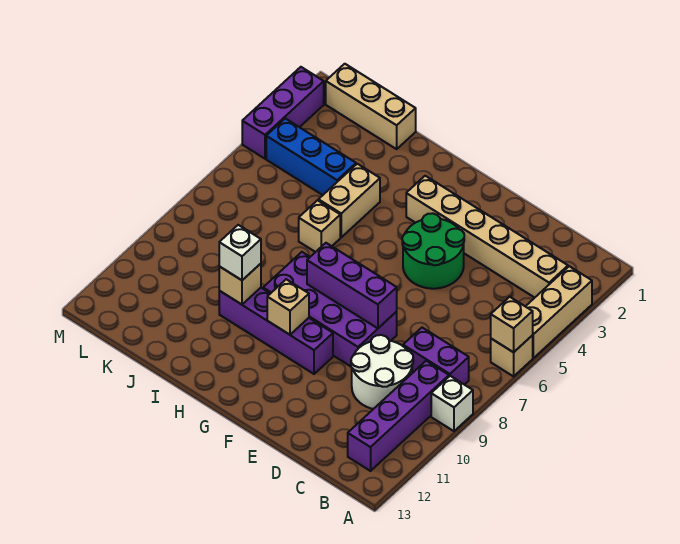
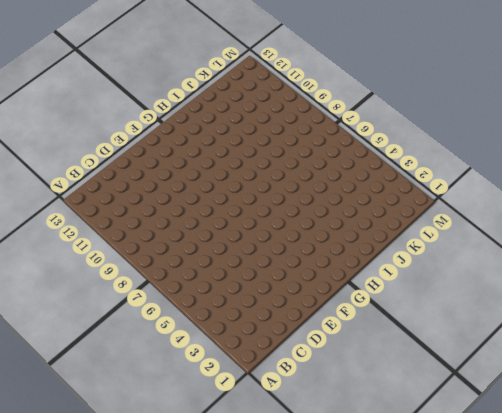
none -> tan 1x3 brick [526,266,592,358]
none -> tan 1x1 brick [491,336,533,376]
none -> white 1x1 brick [431,376,473,431]

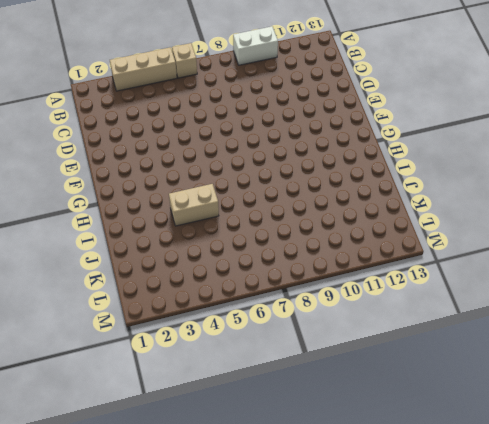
white 1x2 brick [233,26,278,65] -> white 1x1 brick [431,376,473,431]
none -> tan 1x6 brick [406,176,568,298]
none -> purple 1x2 brick [403,328,469,385]
none -> purple 1x4 brick [348,361,449,471]

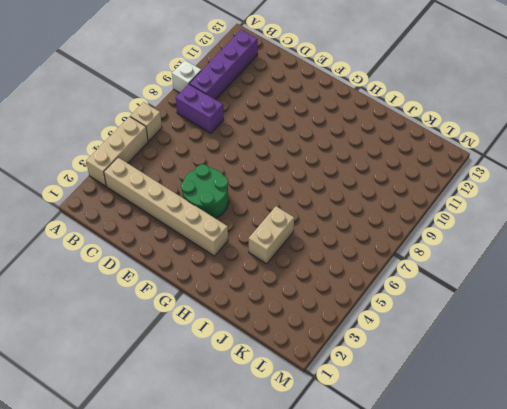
none -> white 2x2 round brick [351,335,413,409]
none -> purple 2x4 brick [263,252,397,366]
none -> purple 1x4 brick [219,288,333,374]

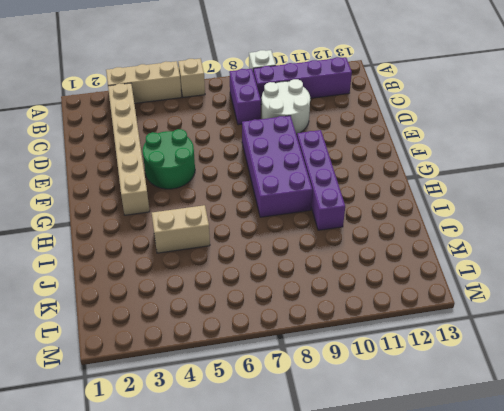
none -> tan 1x1 brick [299,200,340,252]
none -> tan 1x3 brick [326,64,416,149]
none -> blue 1x3 brick [266,119,356,195]

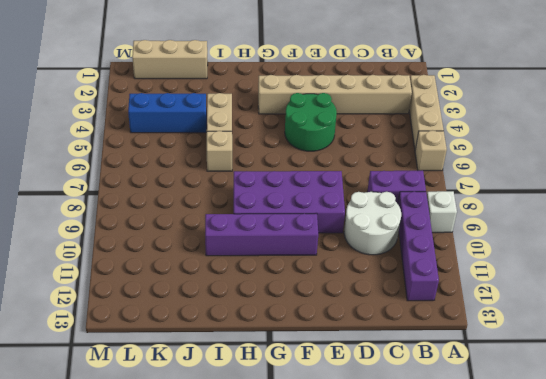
none -> purple 1x3 brick [242,67,324,159]
none -> tan 1x1 brick [491,297,533,352]
none -> purple 1x3 brick [307,243,397,328]

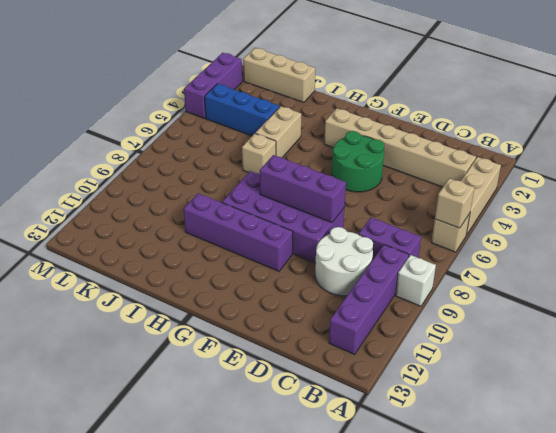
none -> tan 1x1 brick [267,279,309,335]
none -> tan 1x1 brick [219,264,261,304]
none -> white 1x1 brick [219,225,261,280]

